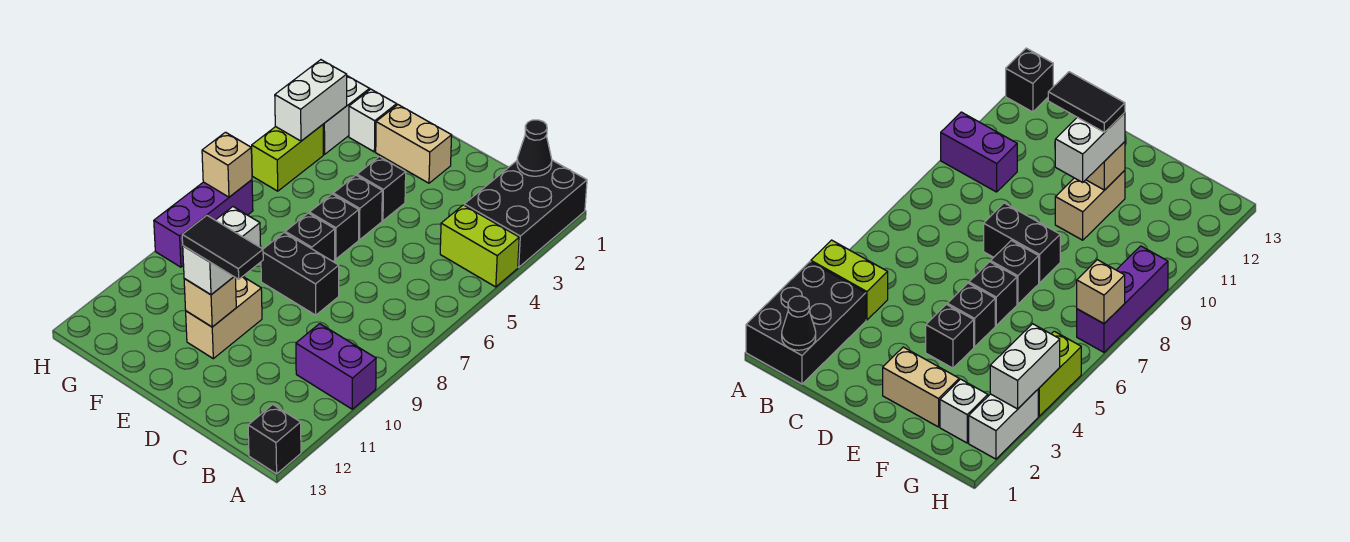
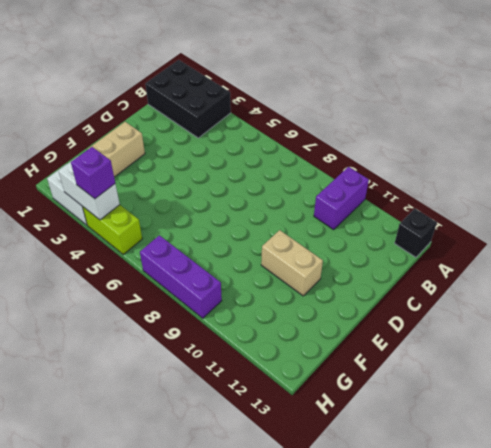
purple 1x1 brick [71,147,115,199] -> none
none -> lime 1x2 brick [440,205,519,287]
none -> black 1x2 brick [261,232,339,315]
none -> black 1x1 brick [357,157,406,221]

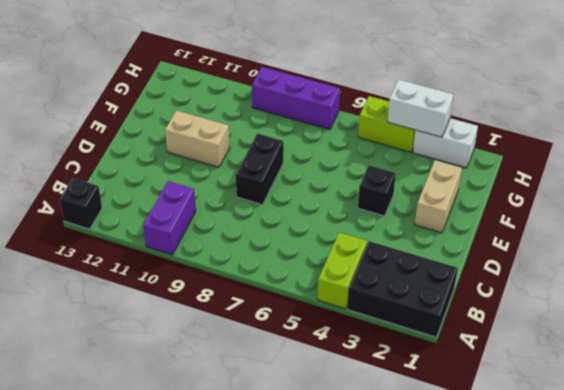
none -> black 1x1 brick [333,175,382,240]
none -> black 1x1 brick [309,194,359,259]
none -> black 1x1 brick [285,213,335,261]

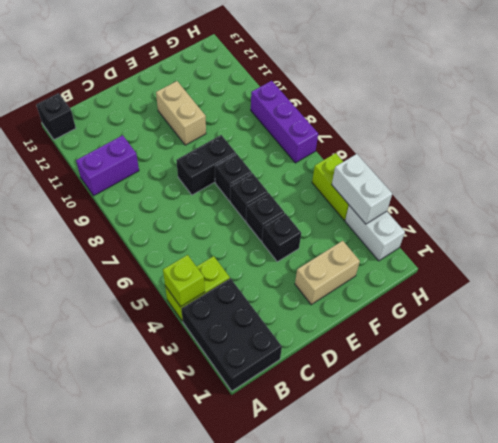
lime 1x1 brick [163,255,205,307] -> none
none -> white 1x1 brick [349,89,397,152]
none -> black 1x1 cone [517,120,552,176]
none -> tan 1x1 brick [184,277,236,327]

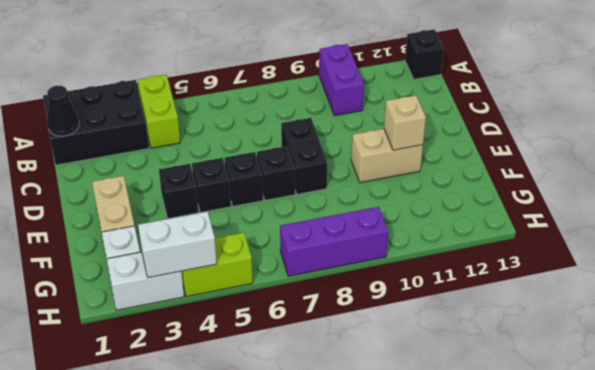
none -> tan 1x1 brick [202,132,252,197]
none -> white 1x2 brick [183,207,261,295]
none -> black 1x2 tile [182,216,263,279]

